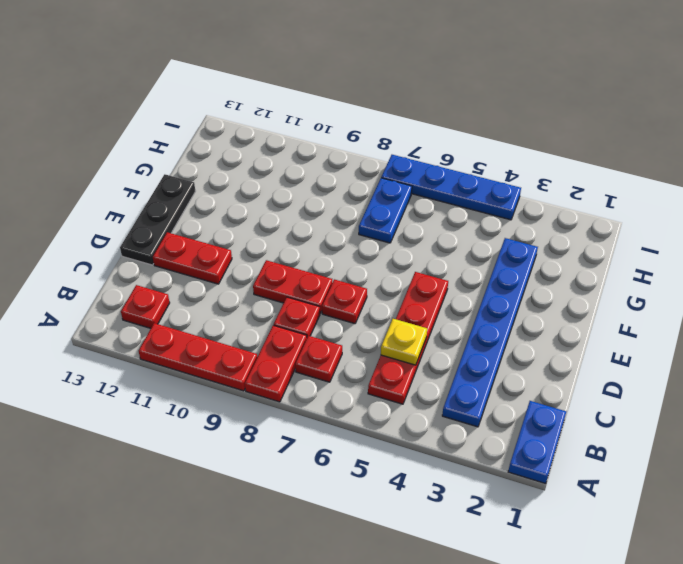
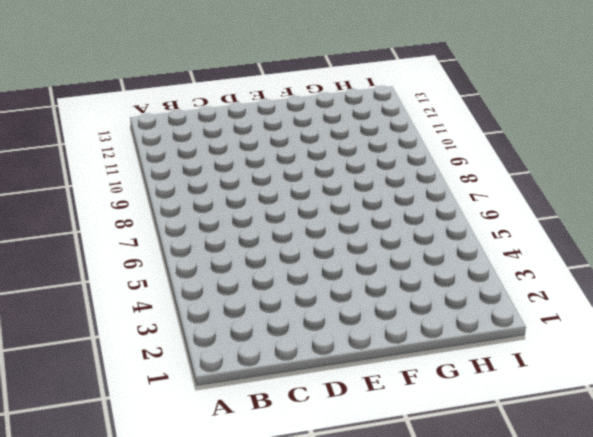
none -> blue 1x2 plate [508,401,566,484]
none -> red 1x2 plate [245,325,307,402]
none -> red 1x3 plate [139,323,257,391]

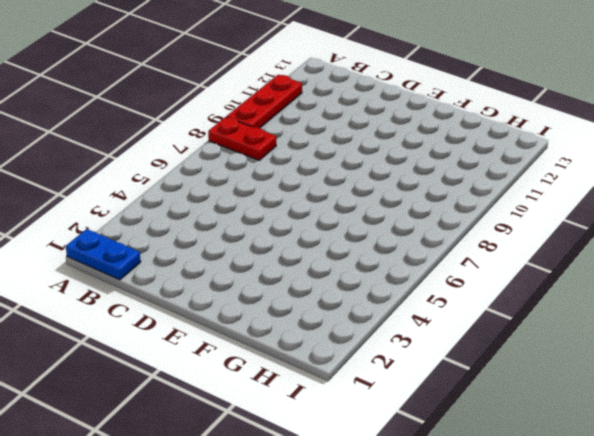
none -> blue 1x6 plate [442,238,538,427]
none -> red 1x4 plate [368,272,448,404]
none -> red 1x1 plate [295,336,342,382]

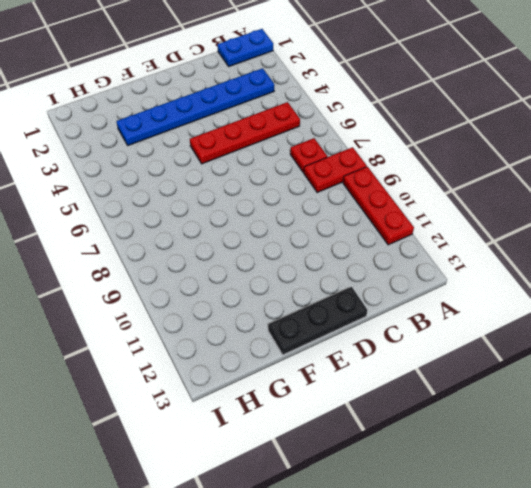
none -> red 1x1 plate [121,285,170,328]
none -> red 1x1 plate [274,297,320,337]
none -> red 1x1 plate [322,279,367,324]

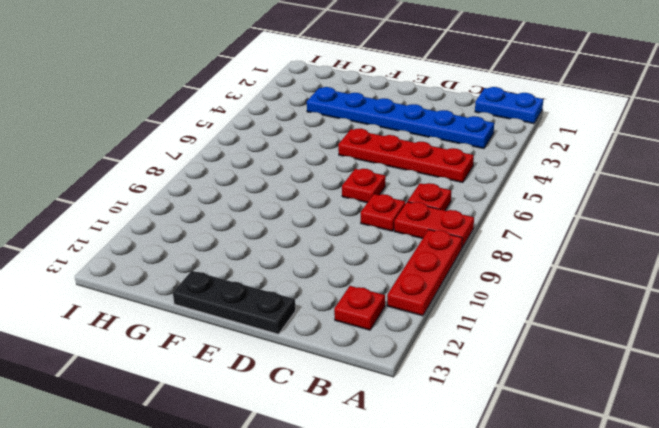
none -> red 1x2 plate [253,260,332,313]
none -> red 1x2 plate [153,232,232,284]
none -> blue 1x2 plate [359,178,412,243]

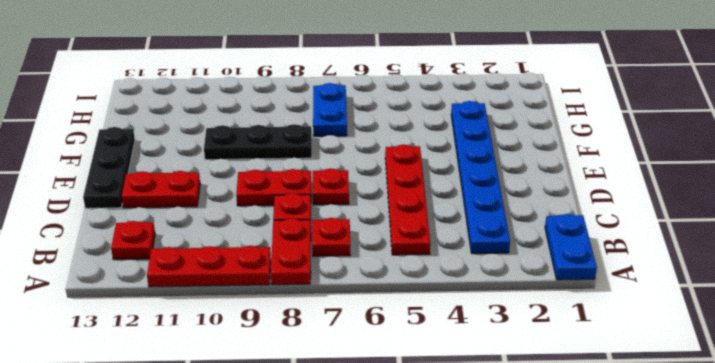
black 1x3 plate [204,124,312,160] -> none
none -> blue 1x4 plate [381,155,521,220]
none -> yellow 1x1 plate [381,319,427,365]

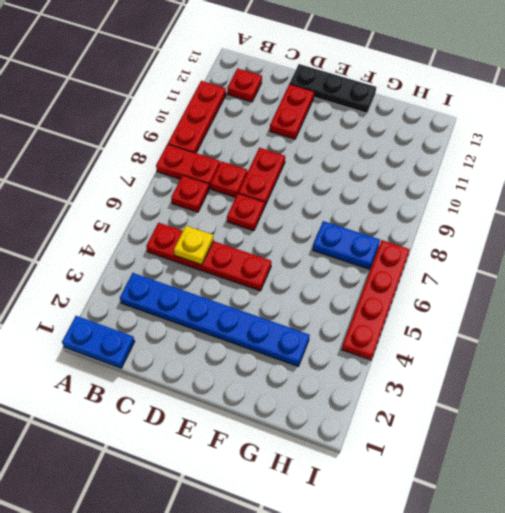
red 1x4 plate [342,240,410,360] -> blue 1x4 plate [381,155,521,220]

